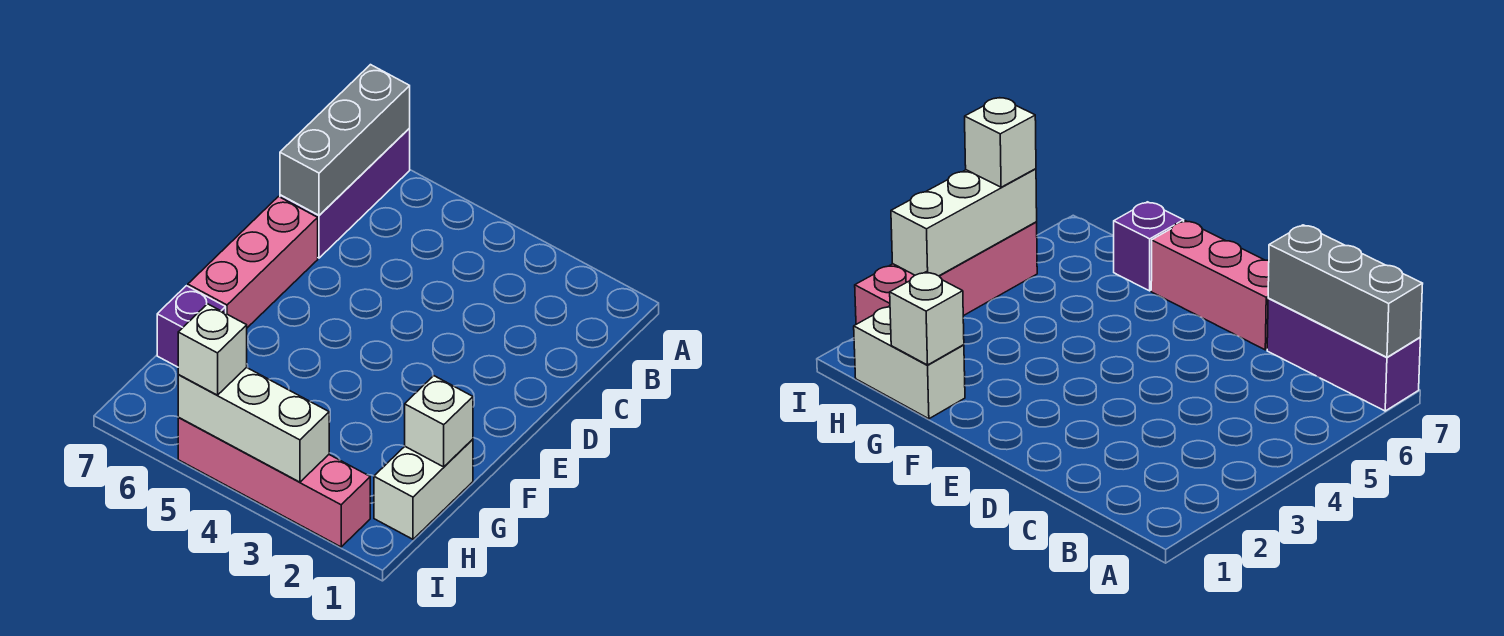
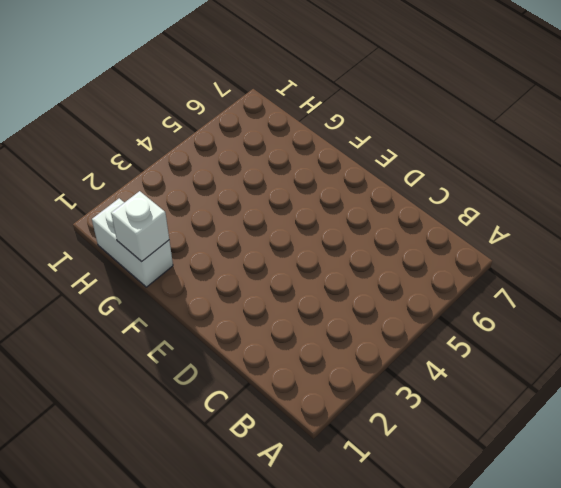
none -> purple 1x3 brick [280,128,410,258]
none -> pink 1x3 brick [188,197,318,328]

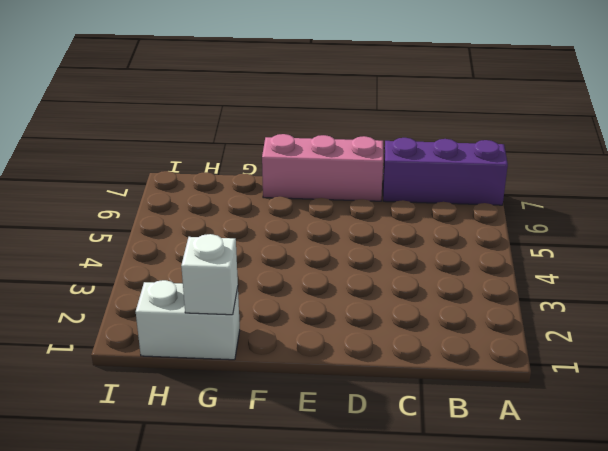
none -> purple 1x1 brick [157,286,226,367]
none -> pink 1x4 brick [178,417,370,547]

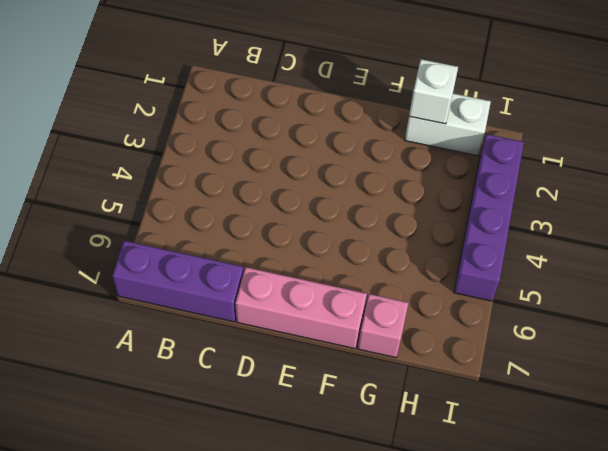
pink 1x1 brick [358,294,408,358] -> purple 1x1 brick [157,286,226,367]
purple 1x4 brick [454,134,524,301] -> pink 1x4 brick [178,417,370,547]
none -> grey 1x3 brick [280,65,410,215]
none -> white 1x3 brick [178,367,329,482]

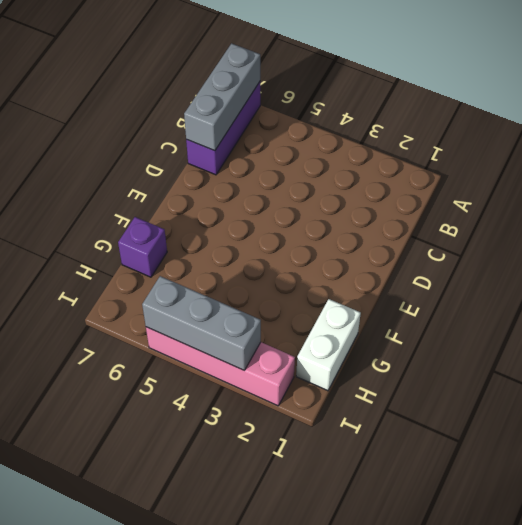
grey 1x3 brick [142,276,261,370] -> white 1x3 brick [178,367,329,482]
none -> pink 1x3 brick [188,197,318,328]
none -> white 1x1 brick [405,376,473,467]

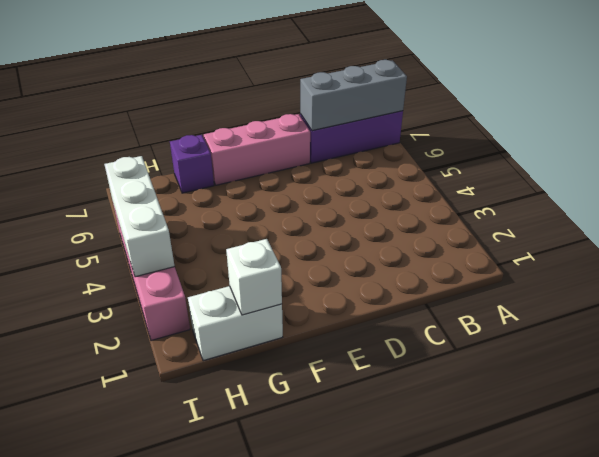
none -> white 1x1 brick [178,304,247,395]

